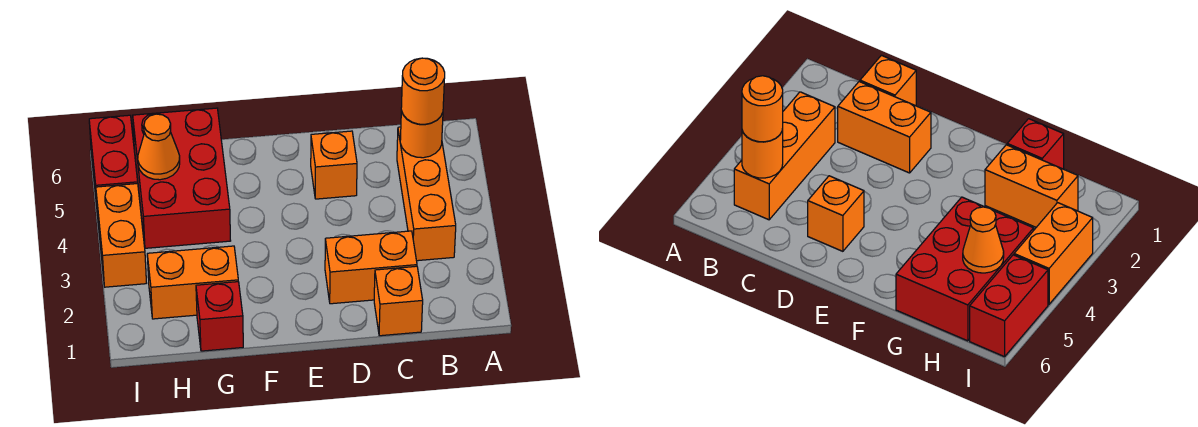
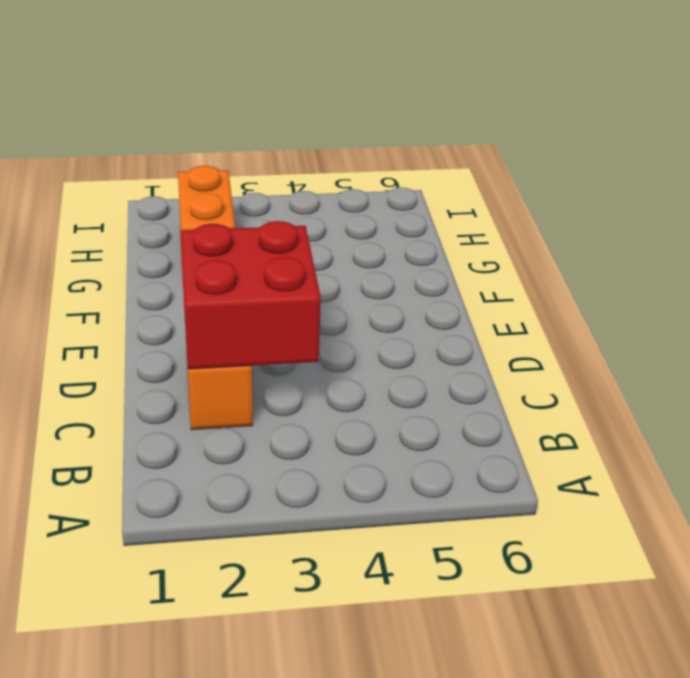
red 2x2 brick [180,221,321,369] -> none
none -> orange 1x3 brick [397,127,456,261]
none -> orange 1x1 brick [374,266,423,336]
none -> orange 1x1 brick [311,131,357,199]

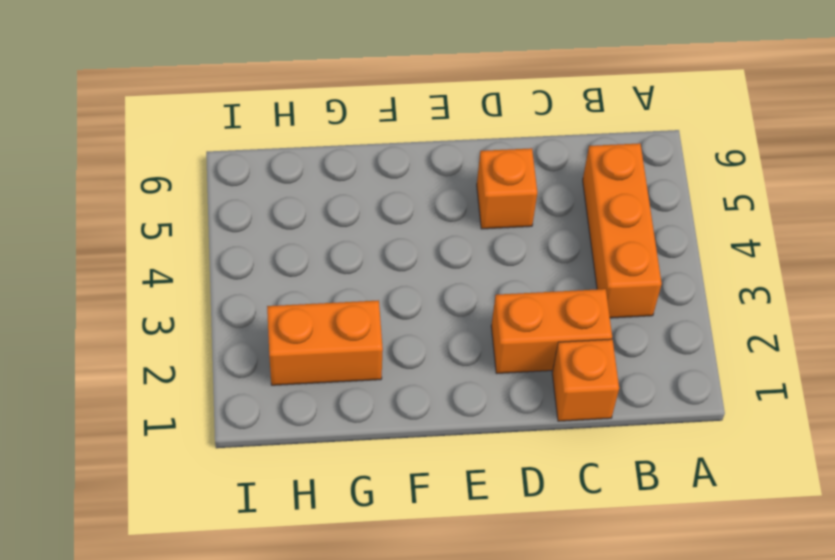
none -> red 1x1 brick [196,282,243,351]
none -> red 2x3 brick [133,108,231,248]
none -> orange 1x2 brick [96,184,146,287]

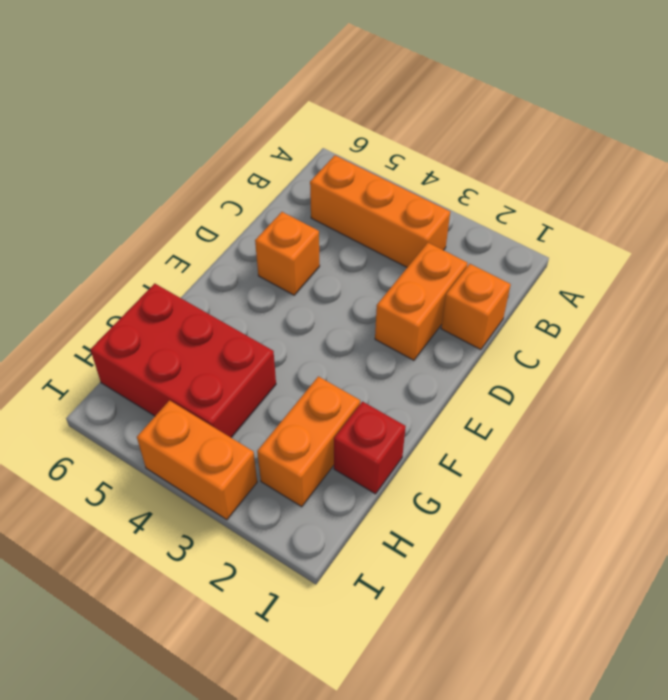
none -> red 1x2 brick [89,115,138,205]
none -> orange 1x1 round brick [400,111,443,158]
none -> orange 1x1 cone [138,114,180,180]

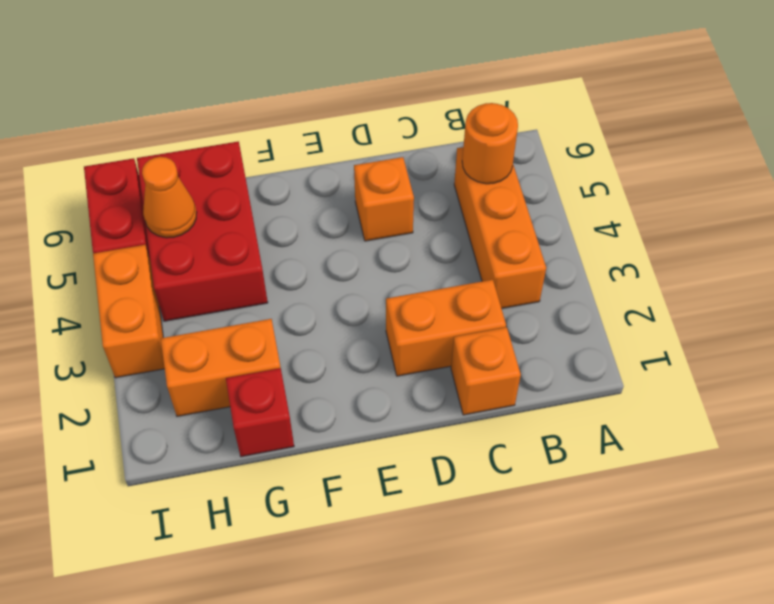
none -> orange 1x1 round brick [401,58,445,124]

